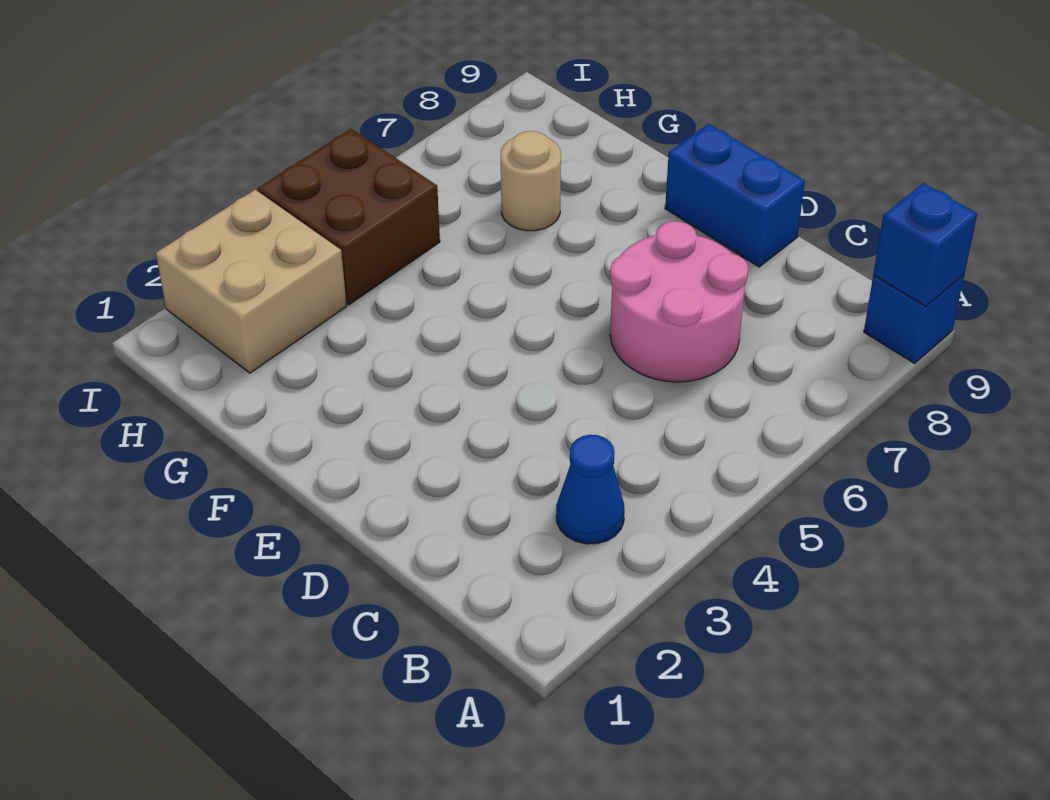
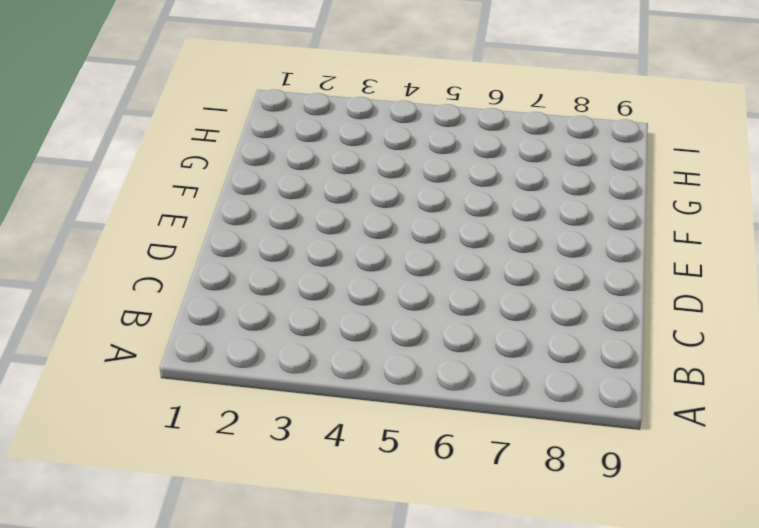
none -> blue 1x1 brick [864,275,964,363]
none -> blue 1x1 cone [556,435,625,544]

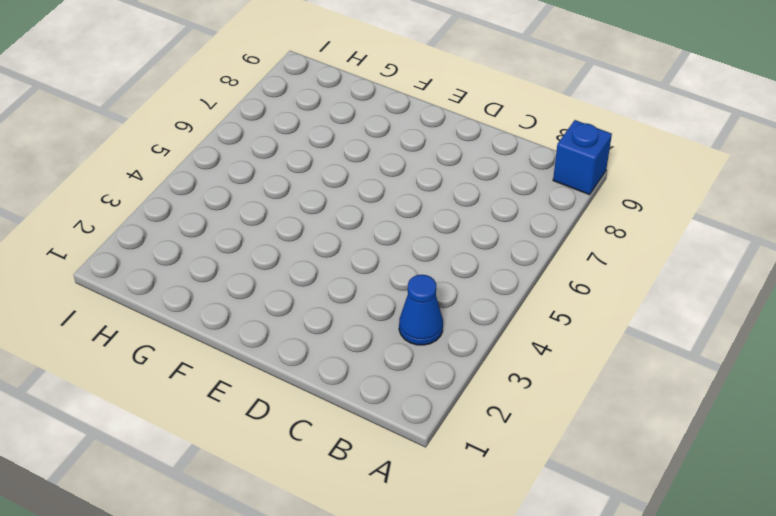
none -> pink 2x2 round brick [610,221,748,382]
none -> blue 1x2 brick [665,124,805,267]

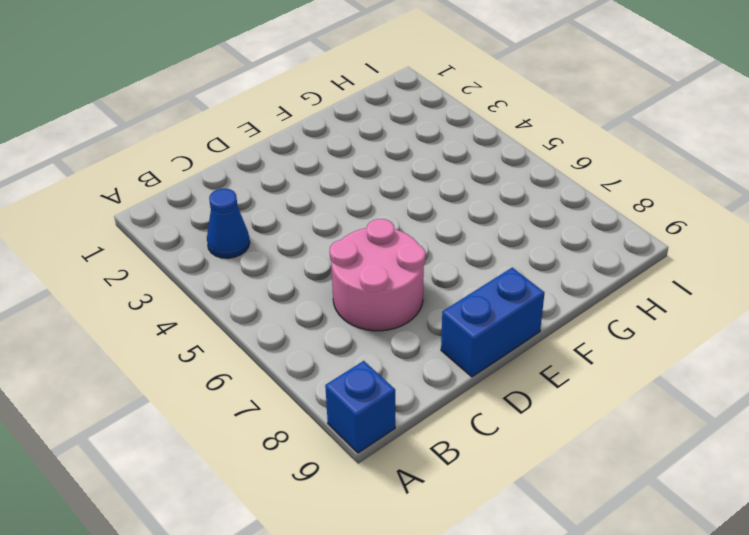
none -> tan 1x1 round brick [501,131,561,231]
none -> tan 2x2 brick [156,190,347,373]

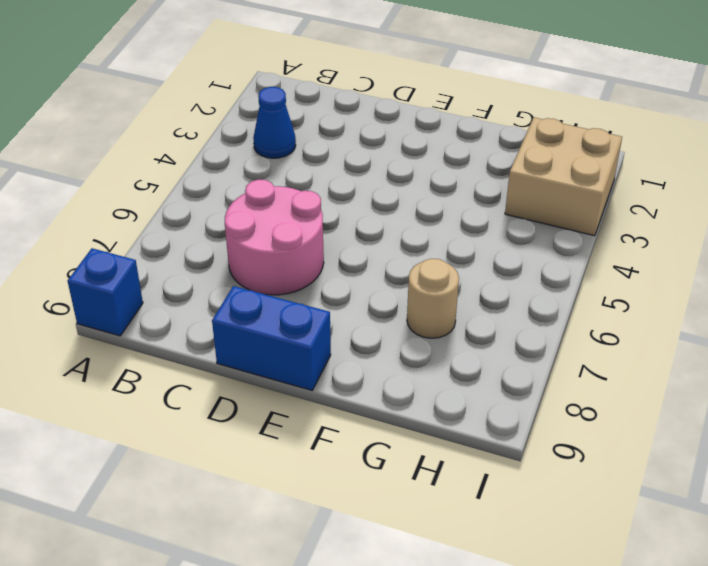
none -> brown 2x2 brick [258,129,440,305]
none -> blue 1x1 brick [873,183,977,306]

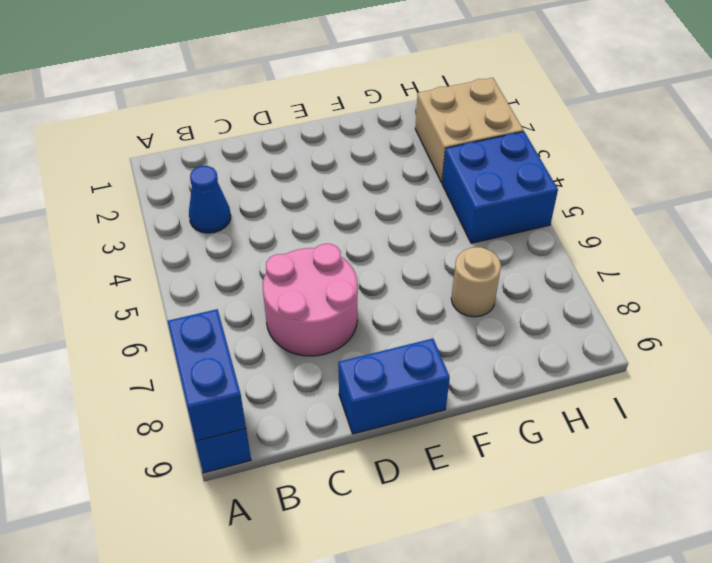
blue 1x2 brick [168,309,246,441] -> blue 1x1 brick [873,183,977,306]
blue 2x2 brick [442,132,558,243] -> brown 2x2 brick [258,129,440,305]

